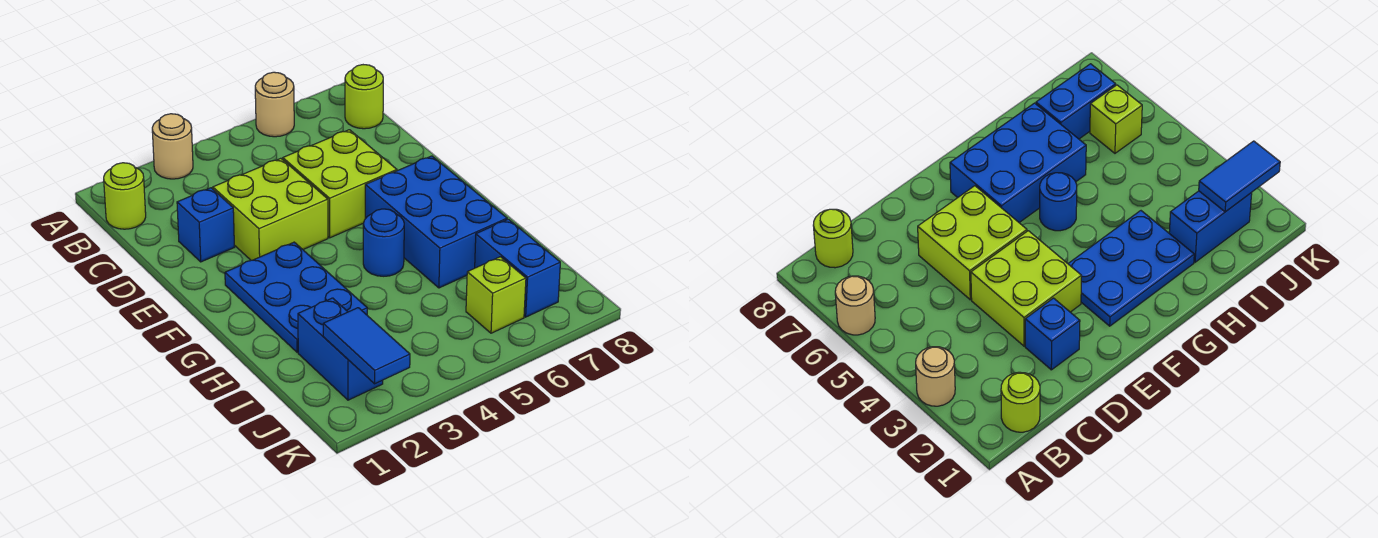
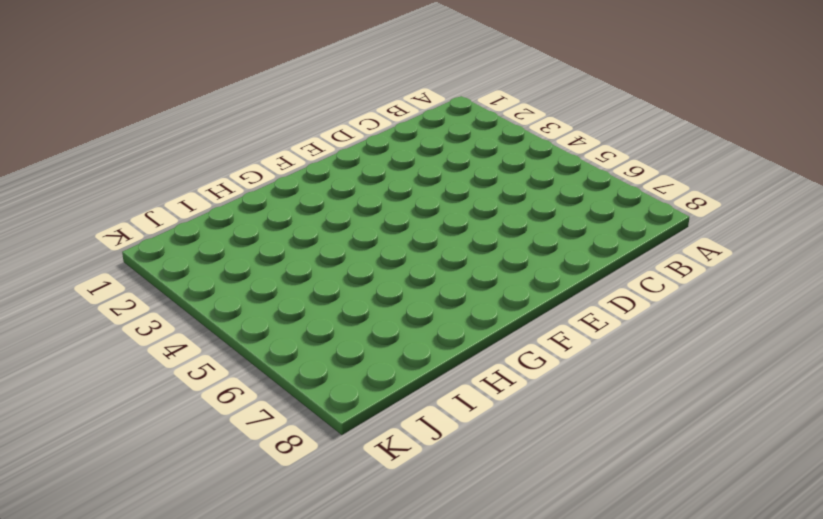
none -> tan 1x1 round brick [152,114,193,179]
none -> tan 1x1 round brick [255,72,294,137]
none -> lime 1x1 round brick [104,163,146,229]

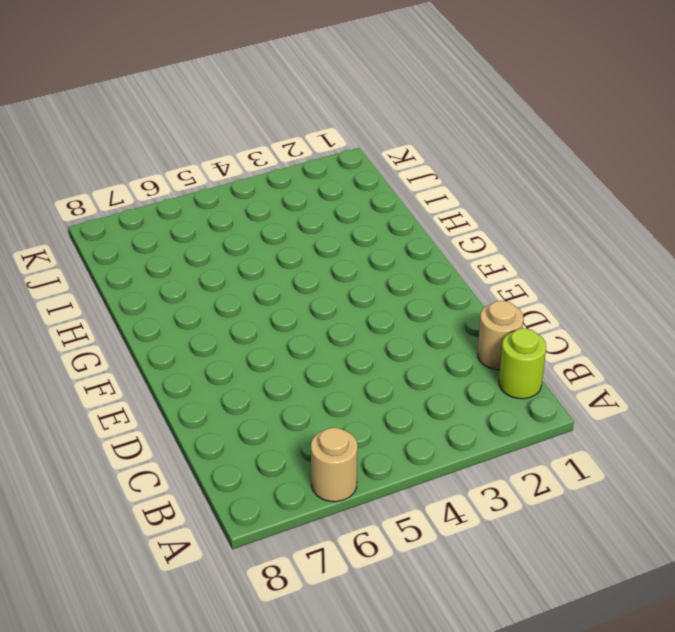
tan 1x1 round brick [478,301,523,370] -> tan 1x1 round brick moved to [152,114,193,179]
none -> lime 1x1 round brick [345,65,383,129]
none -> blue 1x1 brick [177,188,234,262]
none -> lime 2x2 brick [213,158,328,260]

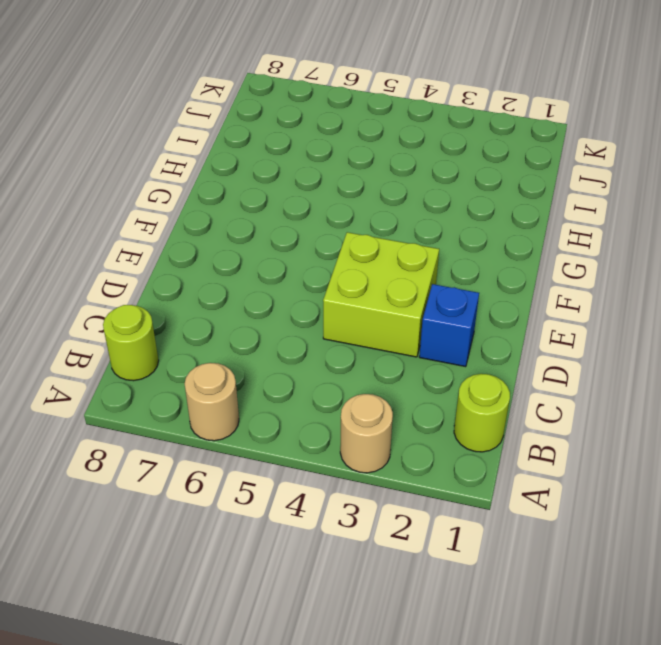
none -> lime 2x2 brick [283,130,397,238]
none -> blue 2x3 plate [225,242,367,352]
none -> blue 2x3 brick [365,156,507,288]

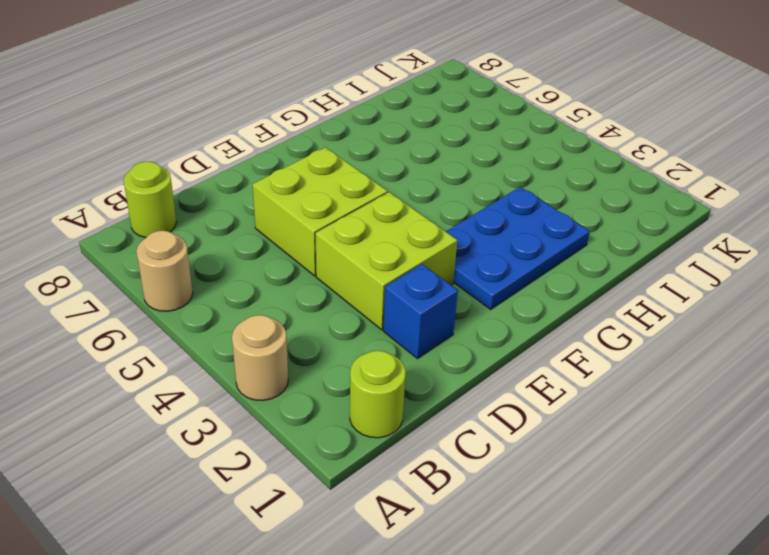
none -> blue 2x3 brick [365,156,507,288]
none -> blue 1x1 round brick [363,209,404,276]
none -> blue 1x2 brick [298,298,383,400]

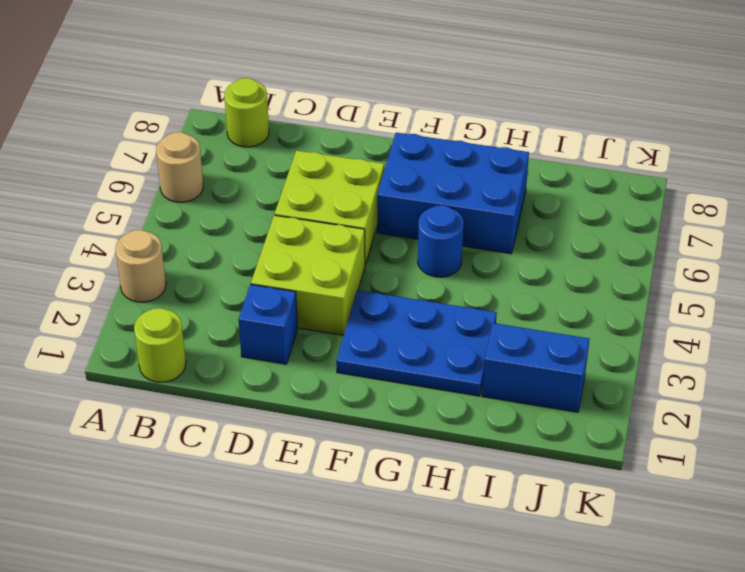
none -> blue 1x2 brick [475,219,560,317]
none -> lime 1x1 brick [466,257,526,333]
none -> blue 1x2 tile [323,308,410,384]

